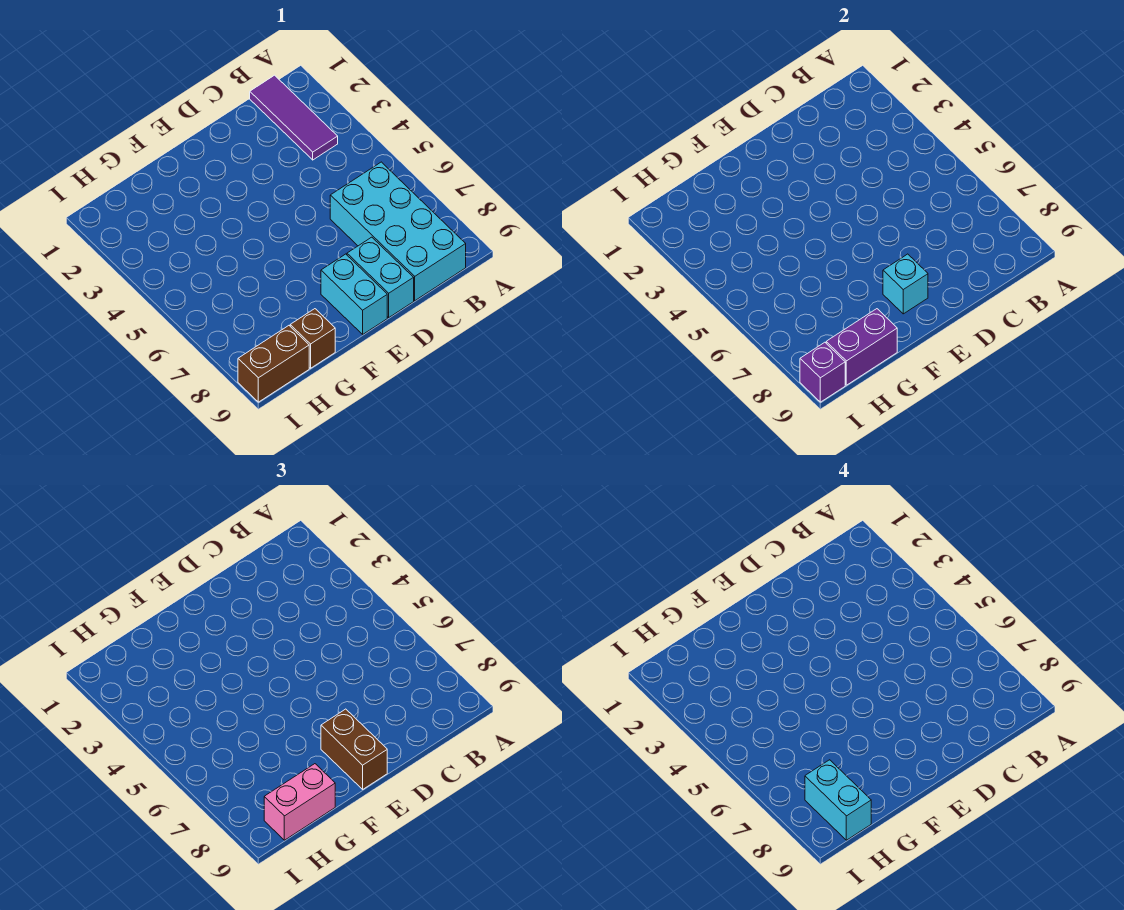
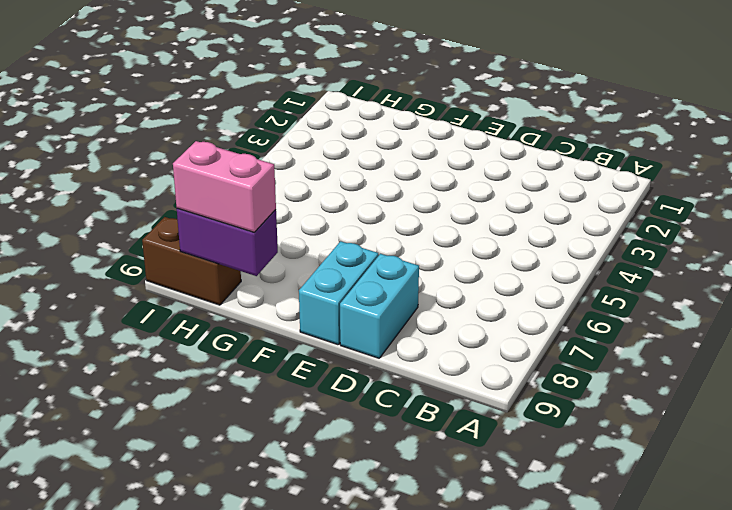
none -> purple 1x3 tile [250,75,338,160]
none -> cyan 2x4 brick [330,162,466,301]
none -> brown 1x1 brick [290,309,335,368]

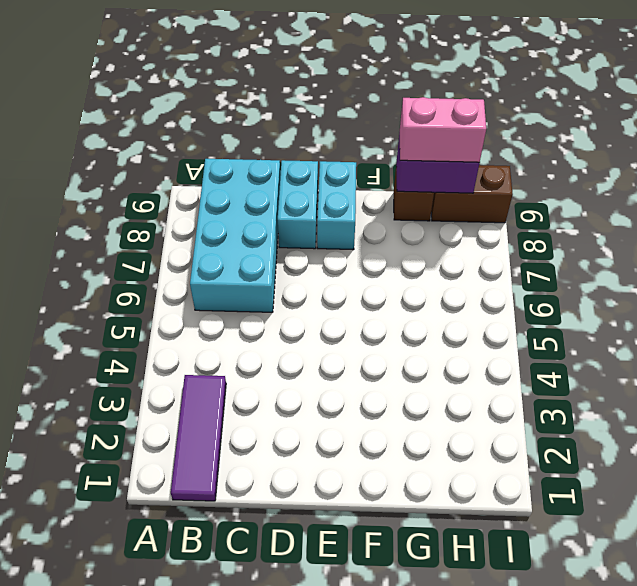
none -> cyan 1x1 brick [883,254,928,314]
none -> purple 1x1 brick [800,342,845,402]
none -> brown 1x2 brick [321,709,387,789]

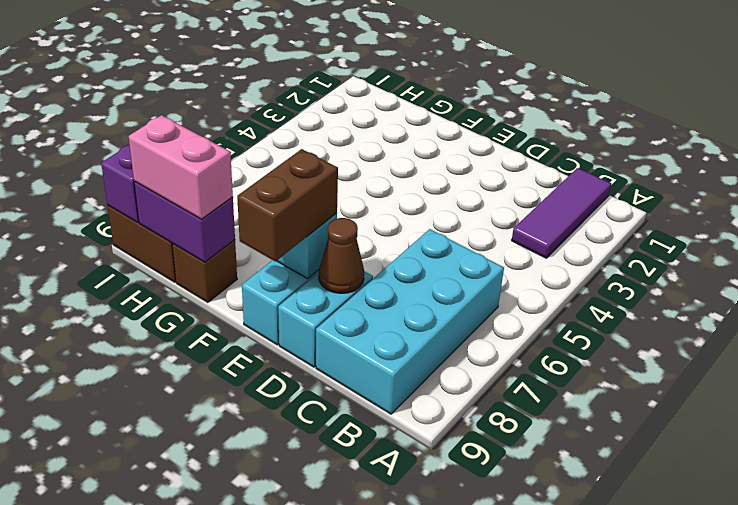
brown 1x1 cone [319,218,364,293] -> none
none -> cyan 1x2 brick [805,760,871,840]

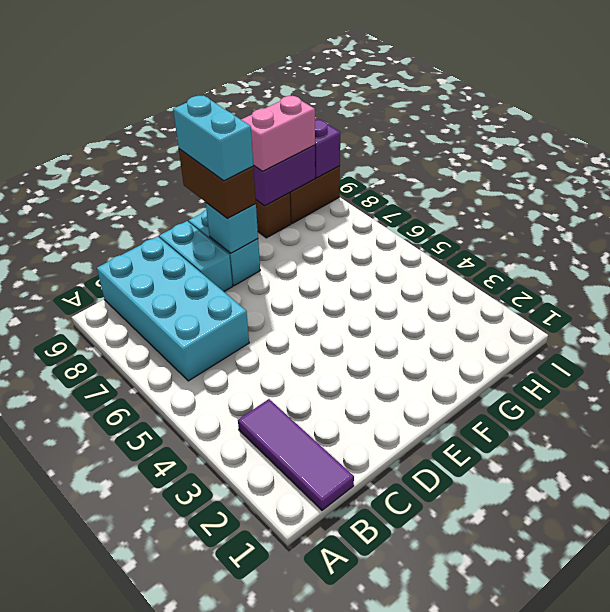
cyan 1x2 brick [173,95,254,181] -> cyan 1x2 brick moved to [805,760,871,840]

